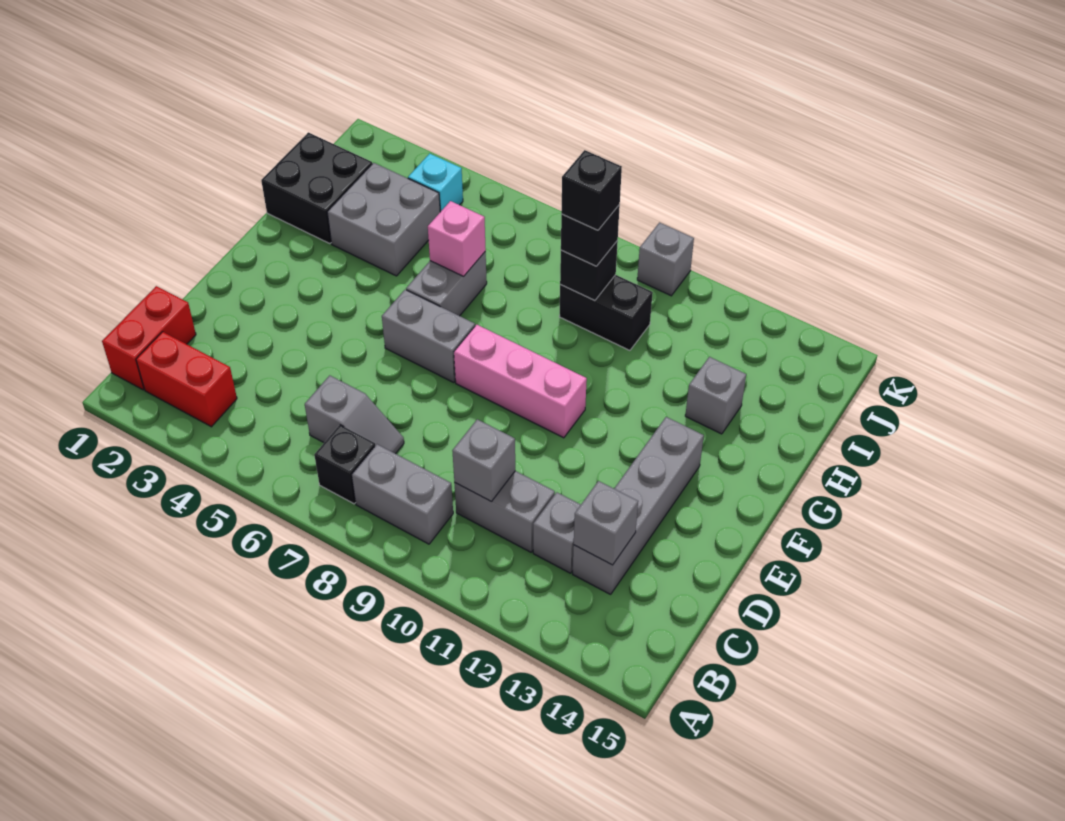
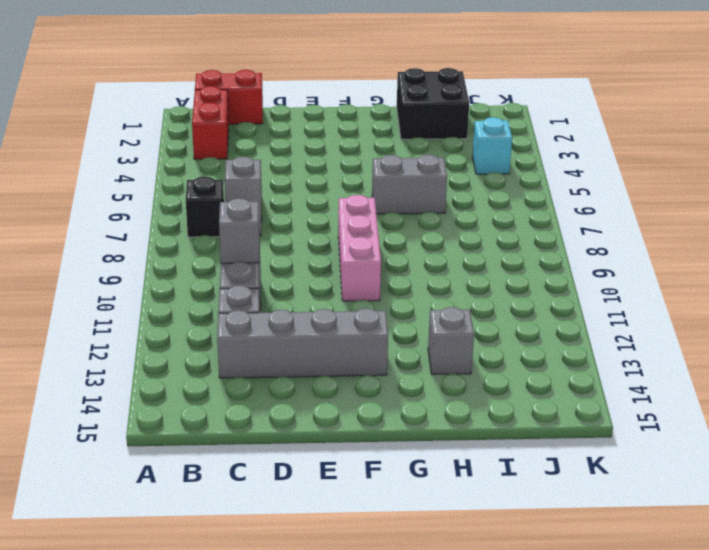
none -> grey 1x2 brick [352,444,453,544]
none -> grey 1x2 brick [382,290,475,383]
none -> grey 2x2 brick [327,163,440,276]

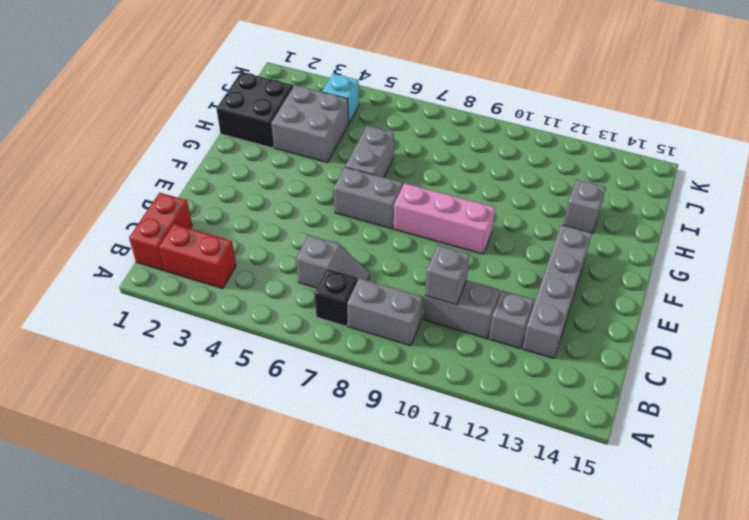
none -> black 1x2 brick [559,275,653,350]
none -> grey 1x1 brick [637,223,694,296]
none -> grey 1x1 brick [574,481,638,565]

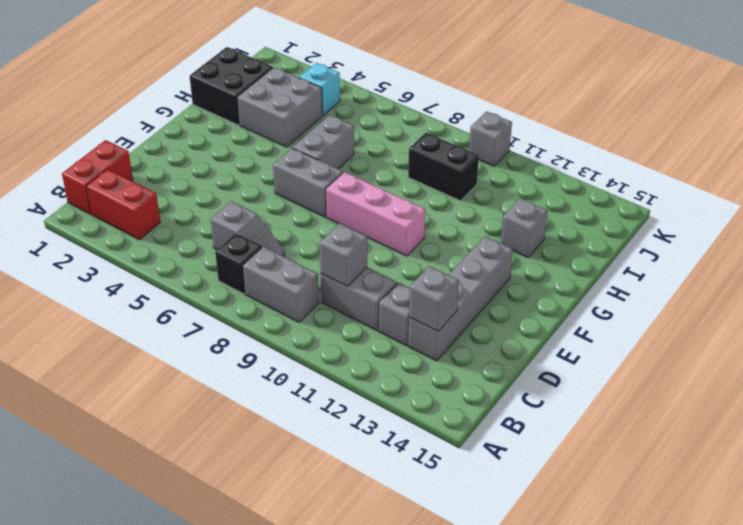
none -> pink 1x1 brick [428,201,486,276]
none -> black 1x1 brick [560,241,618,301]
none -> black 1x1 brick [561,205,620,266]

